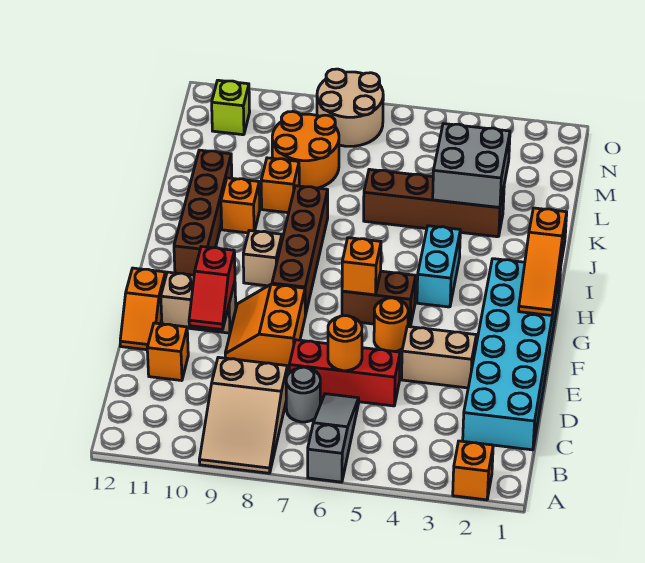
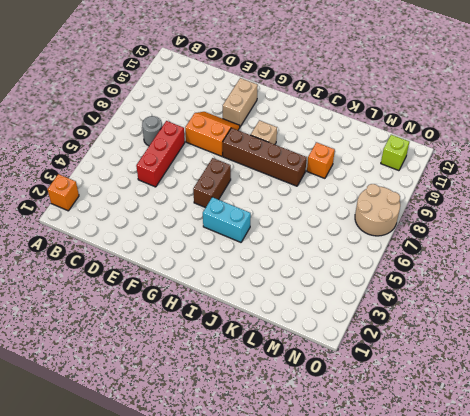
none -> grey 1x3 slope [308,394,359,482]
none -> tan 2x3 slope [199,357,288,473]
none -> cyan 2x6 brick [463,259,561,450]

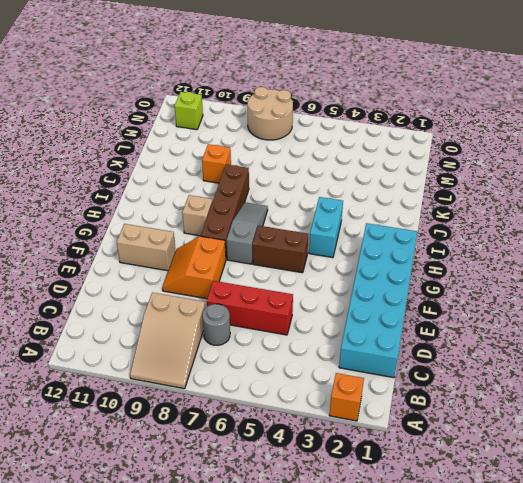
grey 1x3 slope [227,202,268,264] -> grey 1x3 slope moved to [308,394,359,482]
none -> orange 1x1 brick [147,323,188,381]
none -> tan 1x2 brick [402,326,476,388]
none -> orange 1x2 slope [120,268,166,350]

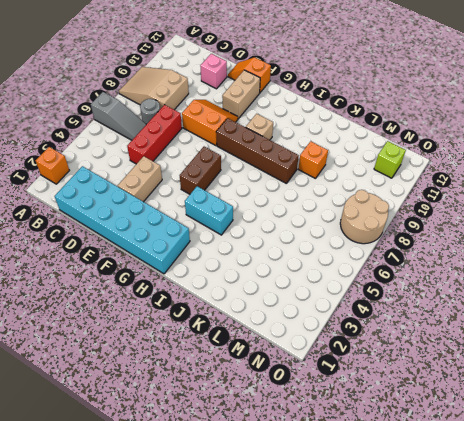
pink 1x1 brick [200,54,227,89] -> orange 1x1 brick [147,323,188,381]
none -> orange 1x1 round brick [374,298,408,352]
none -> brown 1x4 brick [174,150,232,275]
none -> orange 1x1 brick [221,178,260,233]

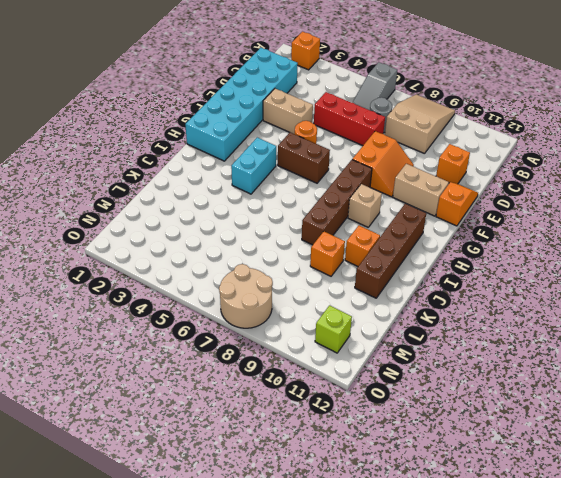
none -> brown 1x4 brick [364,169,504,237]
none -> orange 2x2 round brick [272,112,339,188]
none -> orange 1x1 round brick [328,316,362,371]

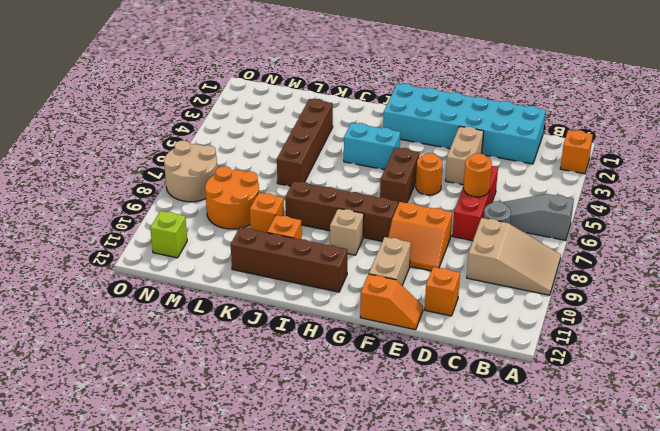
none -> red 1x2 slope [189,247,235,330]
none -> orange 1x3 slope [519,208,567,316]
none -> orange 1x1 brick [342,238,381,295]

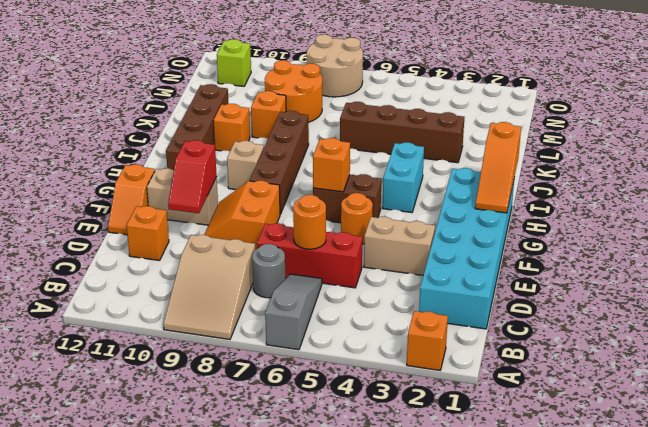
none -> grey 2x2 brick [433,124,510,208]

